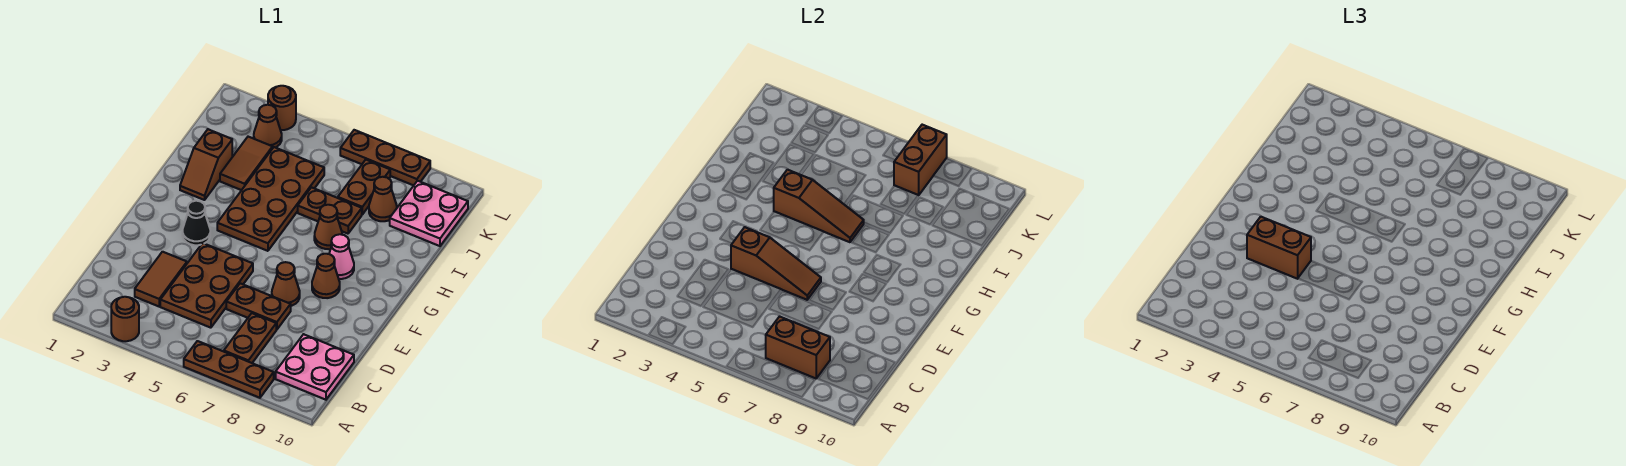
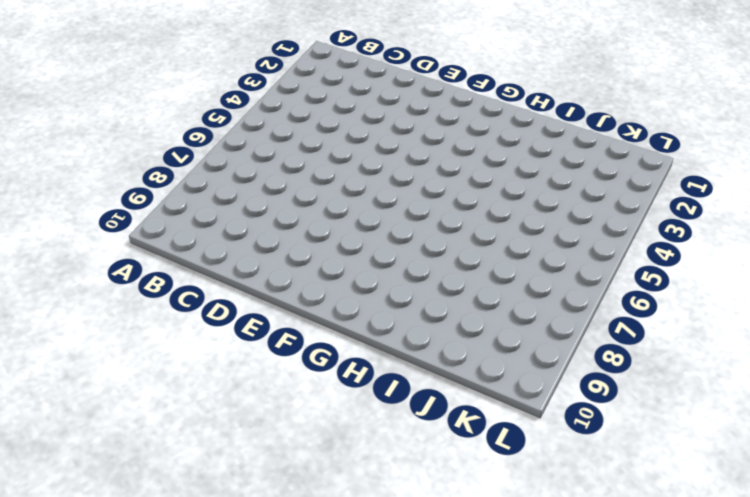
none -> brown 1x1 round brick [111,297,139,341]
none -> brown 1x3 plate [184,341,274,398]
none -> brown 1x2 plate [224,313,276,363]

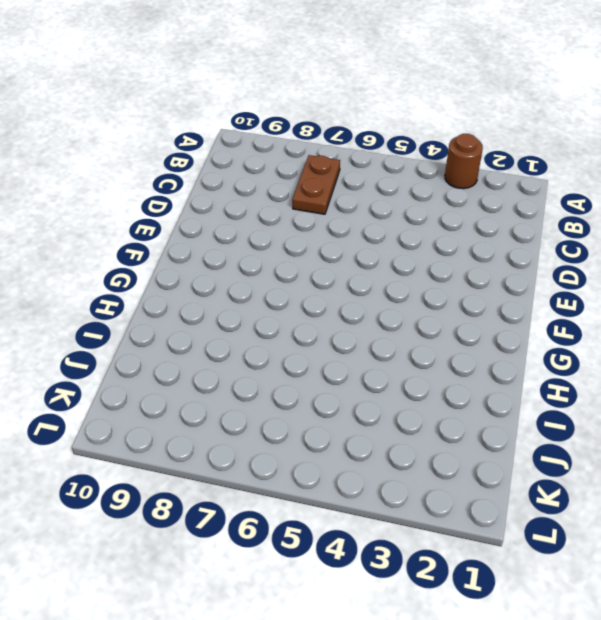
none -> brown 1x3 plate [184,341,274,398]
none -> pink 2x2 plate [276,334,354,400]
none -> brown 1x2 tile [135,252,187,306]

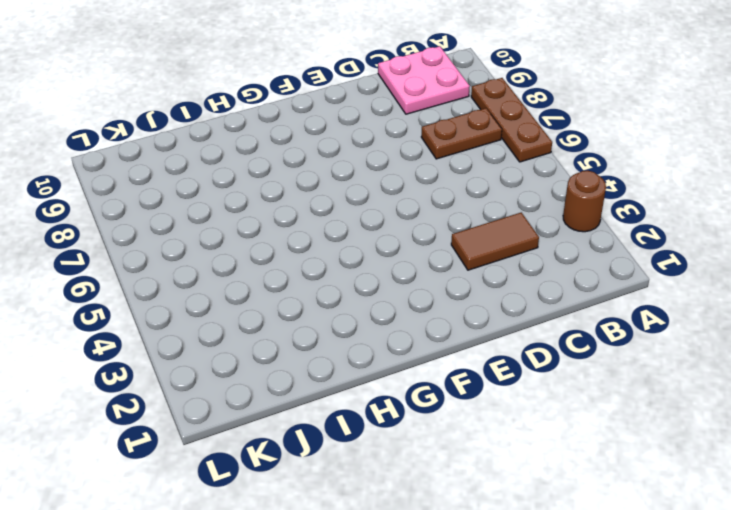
none -> brown 2x3 plate [160,243,253,328]
none -> brown 1x2 plate [226,283,291,330]
none -> brown 1x1 cone [272,262,300,306]

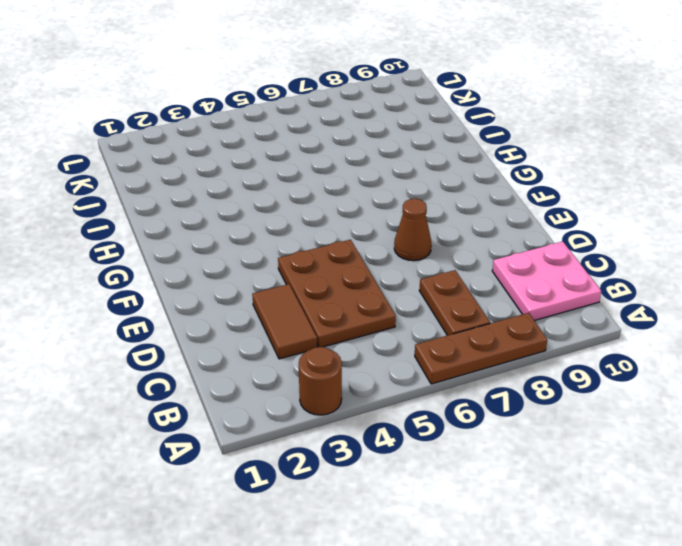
none -> brown 1x2 plate [226,283,291,330]
none -> black 1x1 cone [182,201,210,245]
none -> brown 1x1 cone [312,254,340,298]

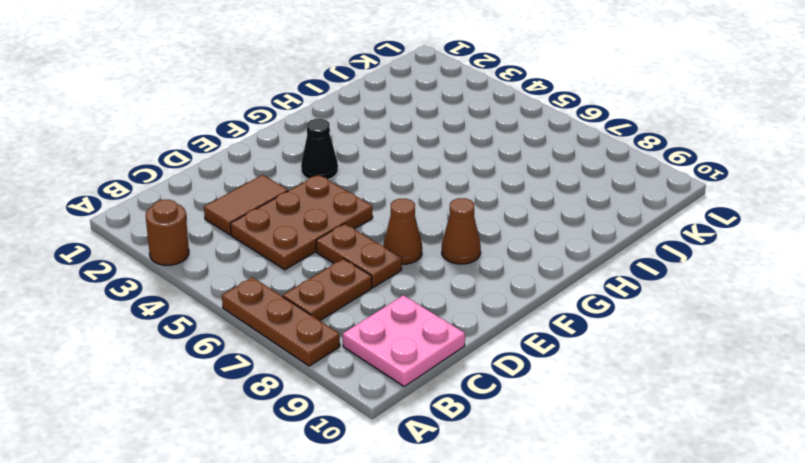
none -> brown 2x4 plate [217,147,324,251]
none -> pink 1x1 cone [329,234,354,279]
none -> brown 1x2 slope [180,129,232,200]

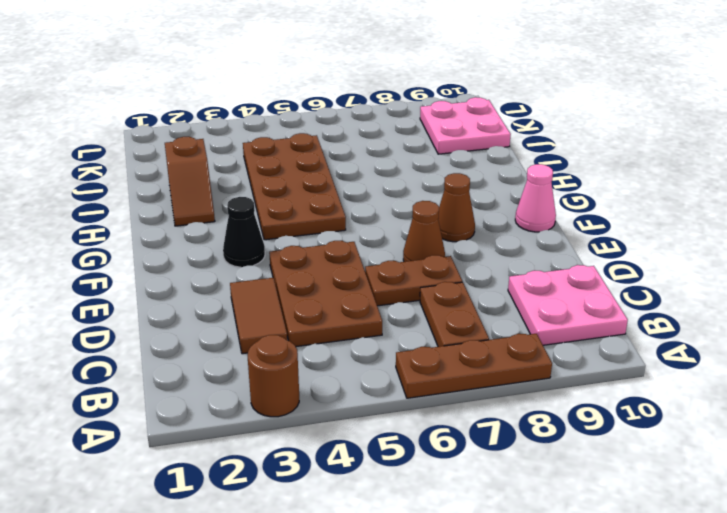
pink 1x1 cone [515,164,556,232] -> pink 1x1 cone moved to [329,234,354,279]
none -> brown 1x1 cone [314,205,342,249]
none -> brown 1x2 tile [220,137,273,190]
none -> brown 1x2 plate [298,187,362,234]

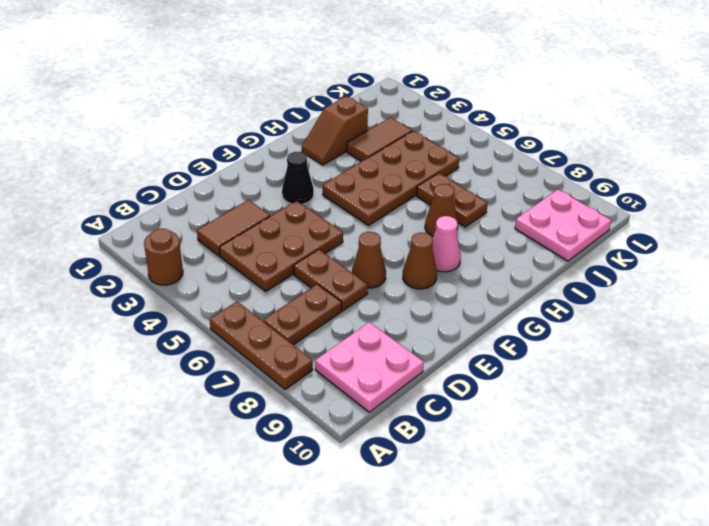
none -> brown 1x2 plate [338,160,390,214]
none -> brown 1x1 cone [369,177,397,221]
none -> brown 1x1 cone [254,105,282,148]

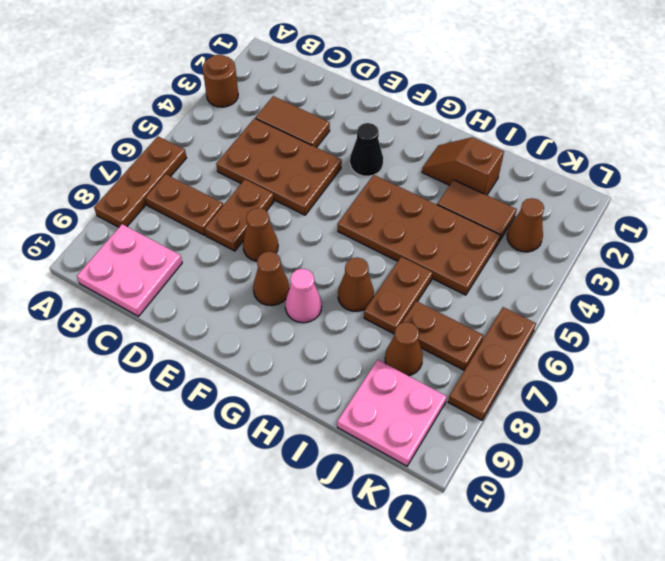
none -> brown 1x1 round brick [268,86,296,130]
none -> brown 1x2 brick [766,317,830,378]
none -> brown 1x3 slope [731,227,821,300]

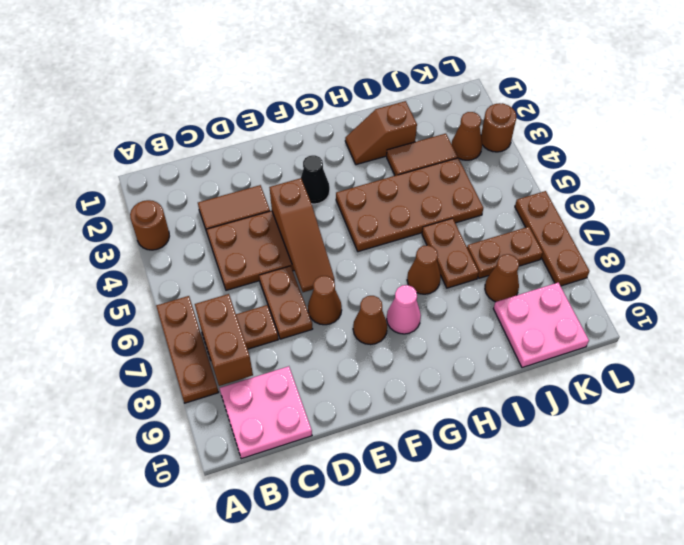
none -> brown 1x3 slope [774,170,864,242]
none -> brown 1x2 brick [894,125,947,195]
none -> brown 1x2 brick [1247,217,1311,279]

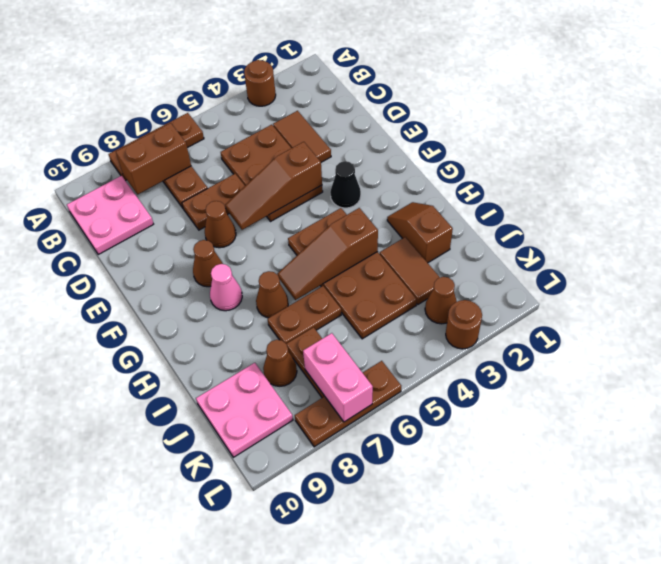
pink 1x2 brick [303,333,373,422] -> brown 1x2 brick [894,125,947,195]
none -> brown 1x2 brick [1247,217,1311,279]

